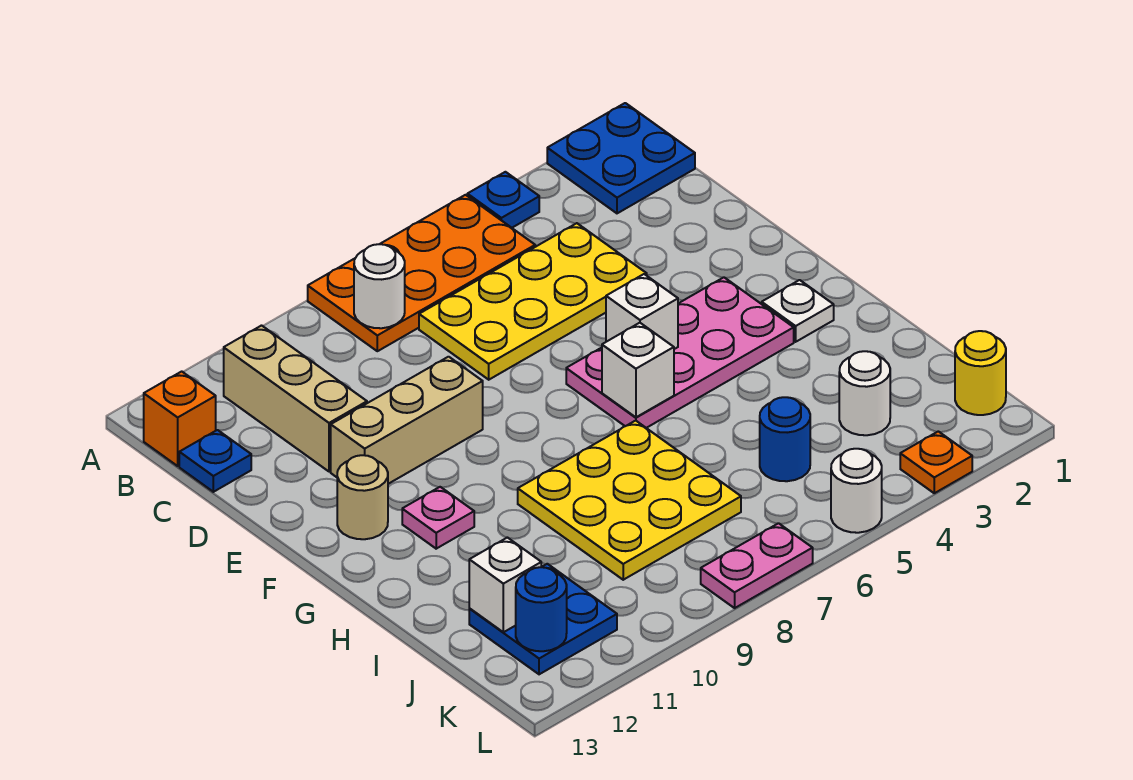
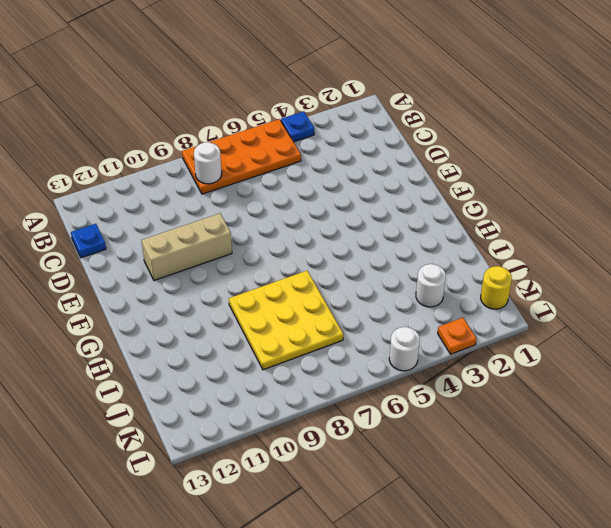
none -> blue 2x2 plate [547,103,695,213]
none -> tan 1x3 brick [224,326,367,472]
none -> orange 1x1 brick [144,371,216,466]

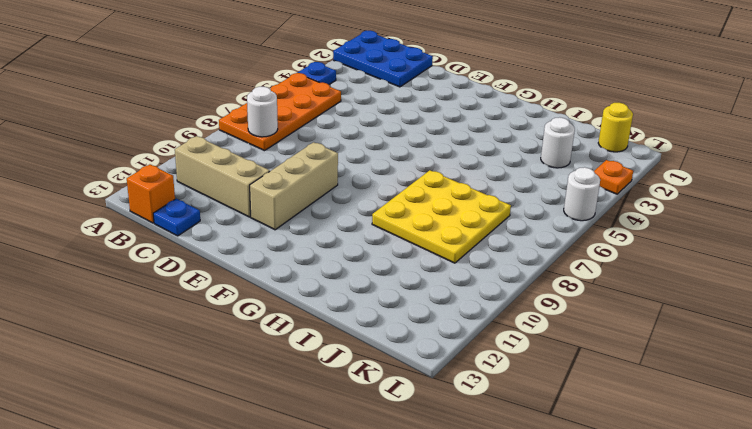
blue 2x3 plate [333,31,433,87] -> blue 2x2 plate [547,103,695,213]
none -> yellow 2x4 plate [419,223,647,380]
none -> pink 2x4 plate [566,277,794,428]
none -> tan 1x1 round brick [337,455,388,539]

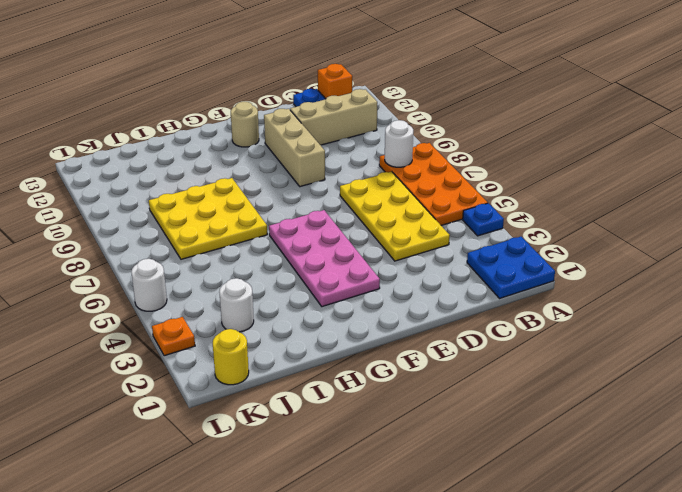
none -> white 1x1 plate [762,280,834,342]
none -> pink 1x1 plate [402,487,474,549]
none -> blue 1x1 round brick [760,397,810,481]

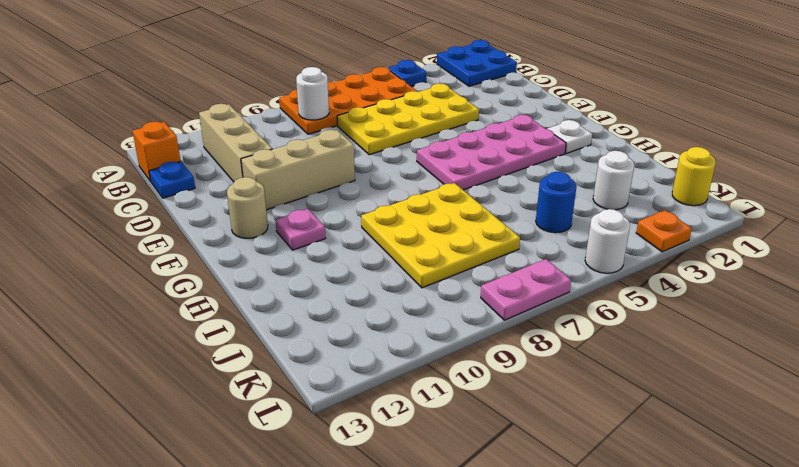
none -> blue 2x2 plate [469,564,617,674]
none -> white 1x1 brick [606,274,678,349]
none -> white 1x1 brick [602,323,674,417]

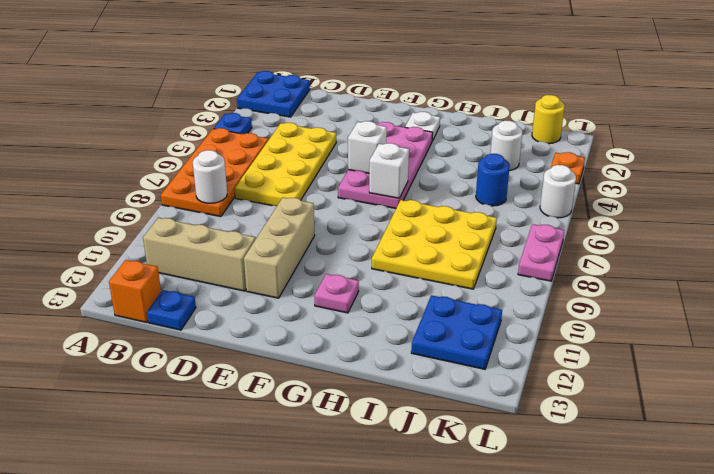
none -> tan 1x1 round brick [337,455,388,539]
none -> white 1x1 brick [469,538,541,632]
none -> blue 1x1 round brick [516,567,567,651]

